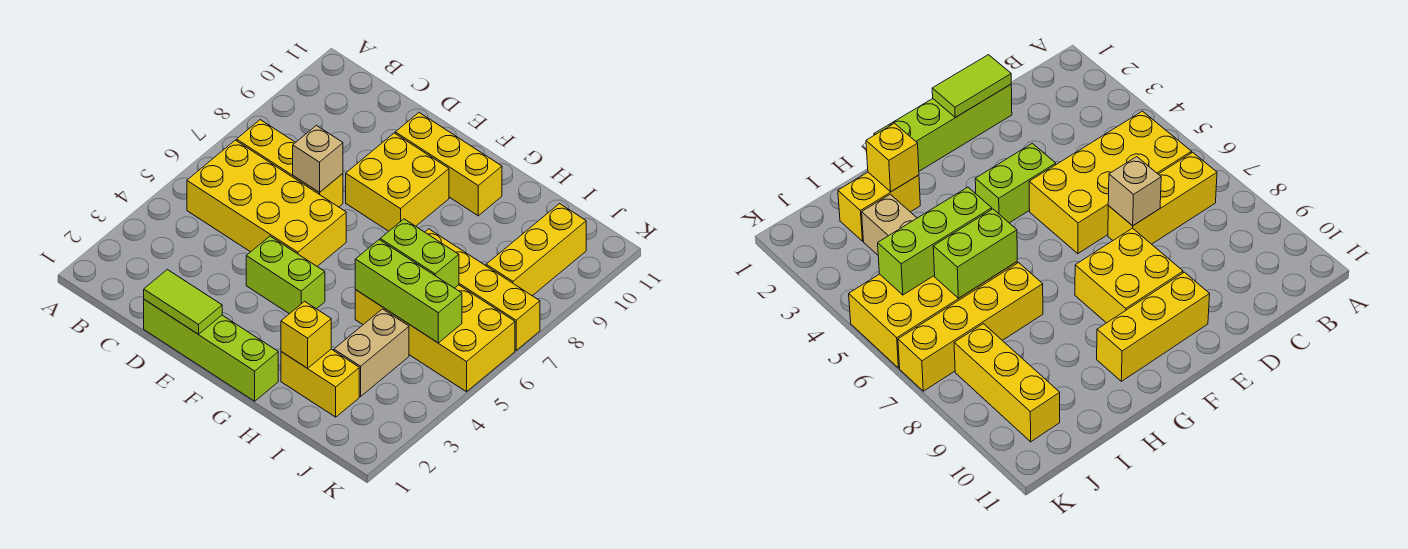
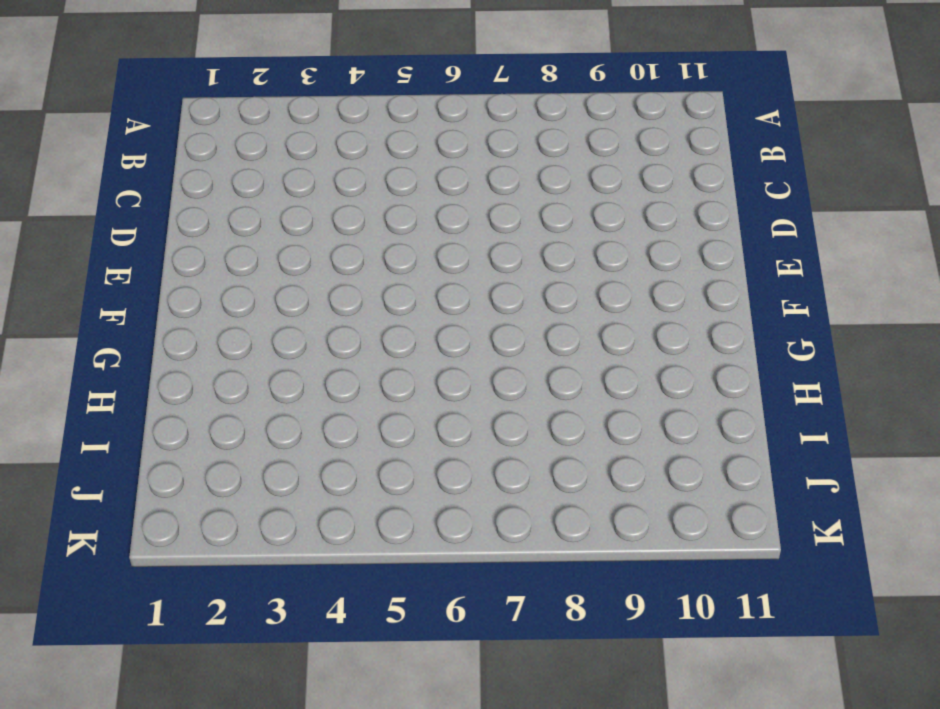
none -> yellow 2x4 brick [187,140,346,266]
none -> yellow 1x3 brick [237,120,343,207]
none -> lime 1x4 brick [144,300,278,401]

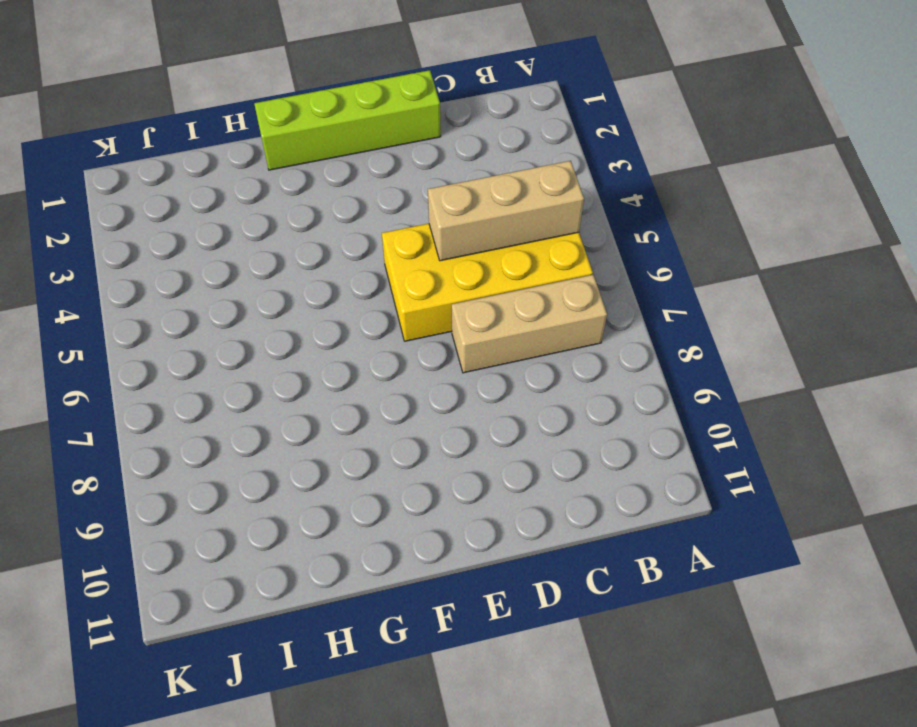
tan 1x3 brick [428,161,584,261] -> none
tan 1x3 brick [452,275,607,373] -> yellow 1x3 brick [237,120,343,207]
none -> lime 1x2 brick [246,236,325,314]
none -> yellow 2x2 brick [346,133,449,231]
none -> yellow 1x3 brick [395,113,502,216]

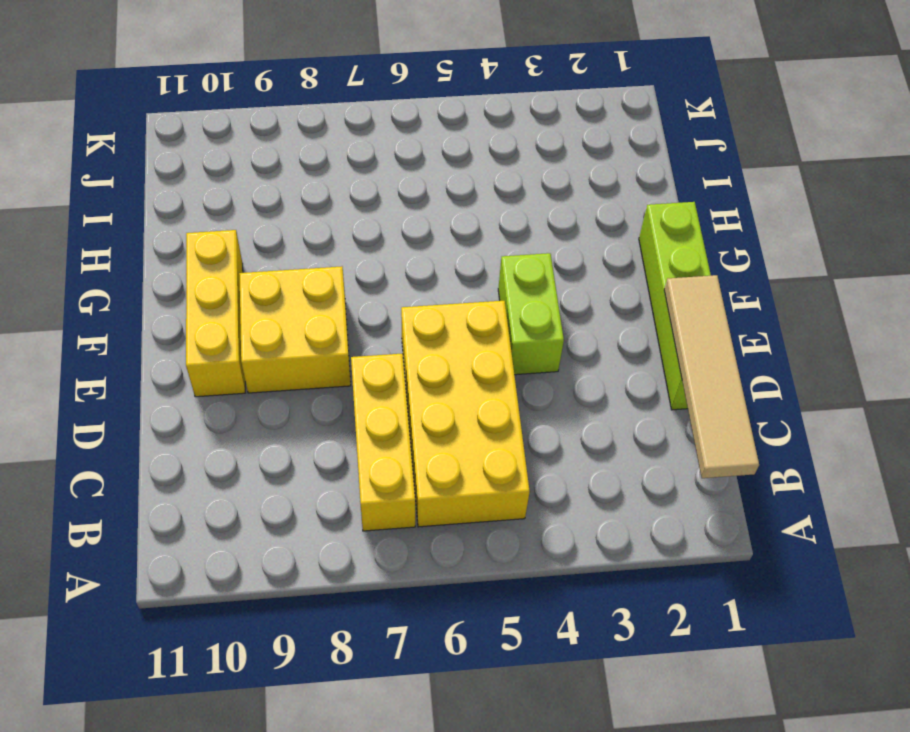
tan 1x4 tile [664,275,759,478] -> lime 1x2 tile [144,270,222,334]
none -> yellow 1x2 brick [281,349,359,417]
none -> yellow 2x4 brick [355,285,515,392]
none -> yellow 1x4 brick [425,229,540,350]

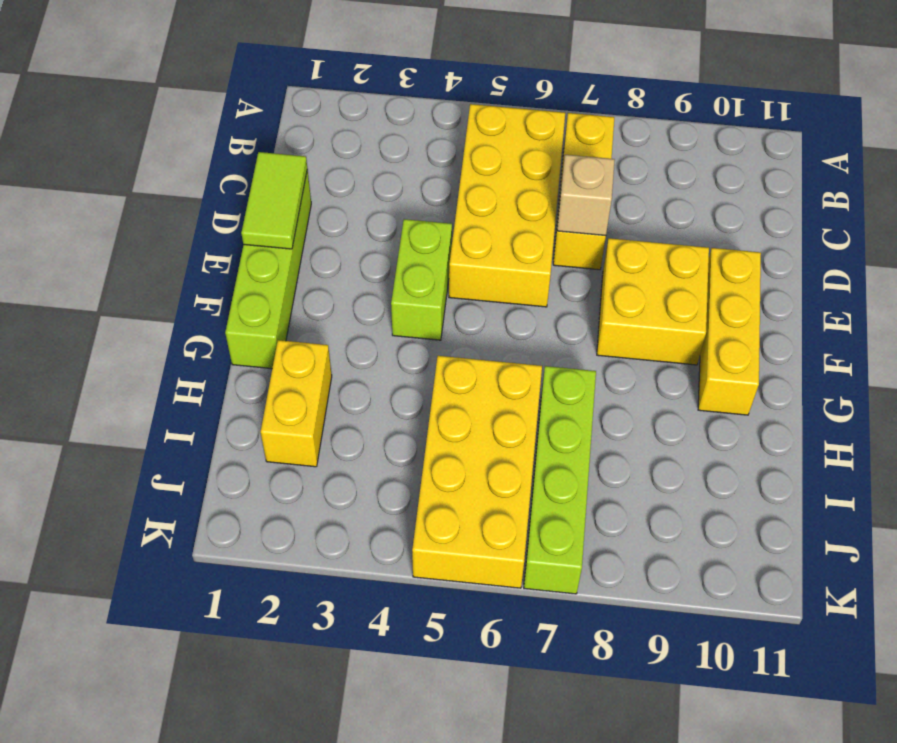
lime 1x4 brick [524,366,596,594] -> yellow 1x4 brick [425,229,540,350]
none -> tan 1x2 brick [334,309,409,396]
none -> yellow 1x3 brick [486,204,586,296]
none -> yellow 1x1 brick [281,301,331,368]

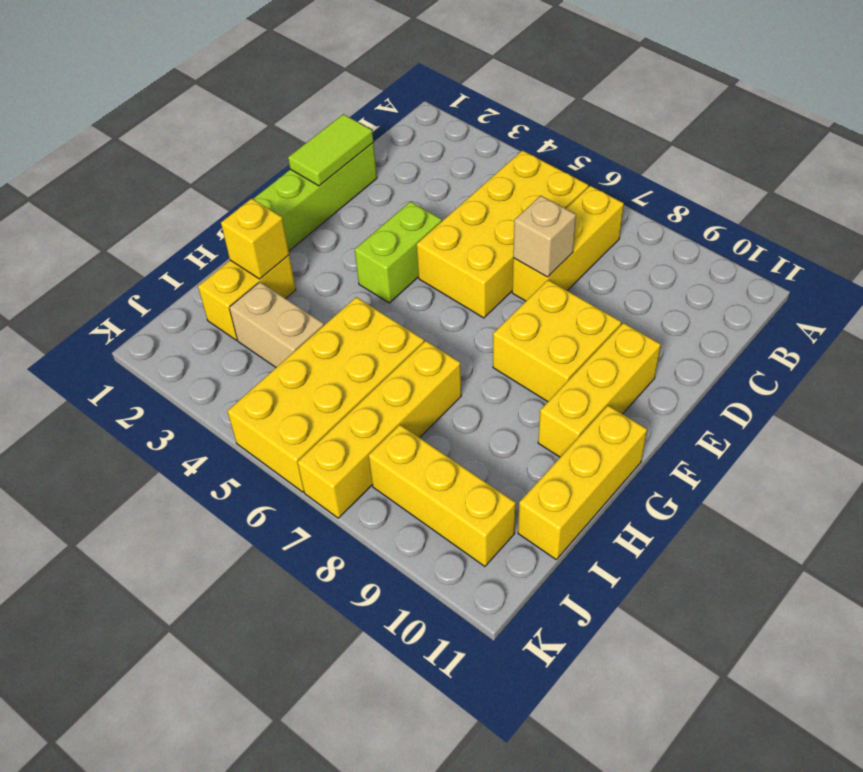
yellow 1x3 brick [518,406,647,559] -> none
none -> lime 1x3 brick [355,240,462,343]
none -> lime 1x2 brick [380,219,459,288]

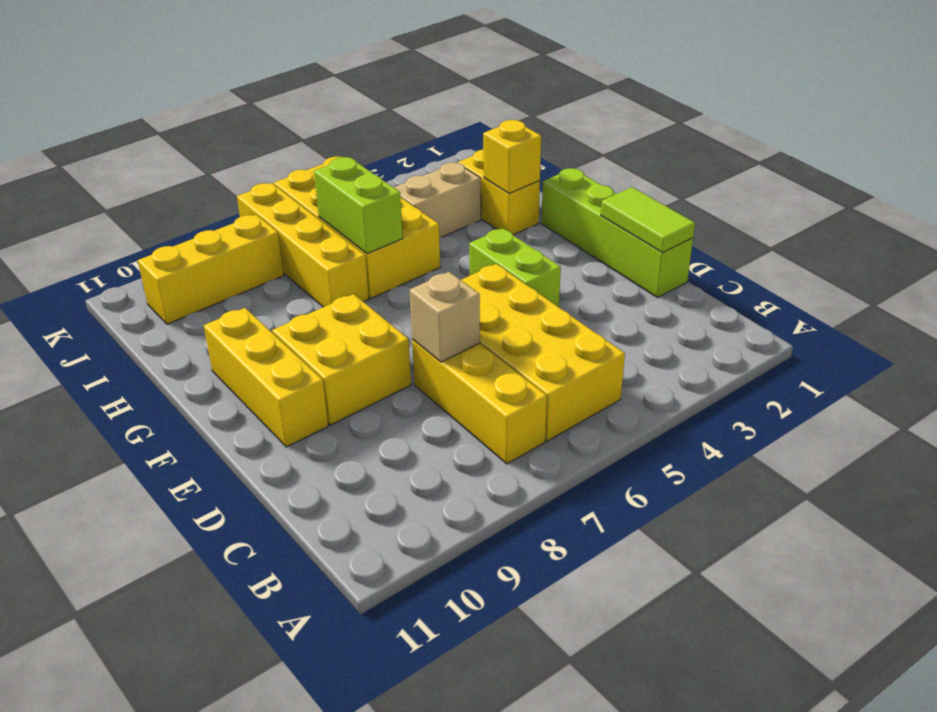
none -> lime 1x3 brick [355,240,462,343]

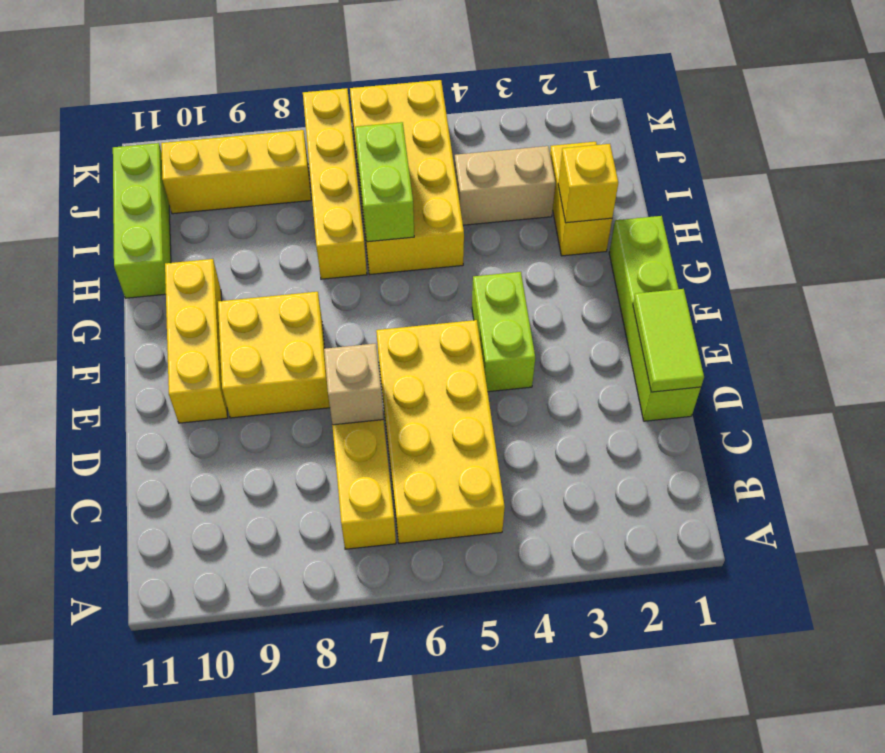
lime 1x3 brick [113,143,171,298] -> lime 1x3 brick moved to [355,240,462,343]

